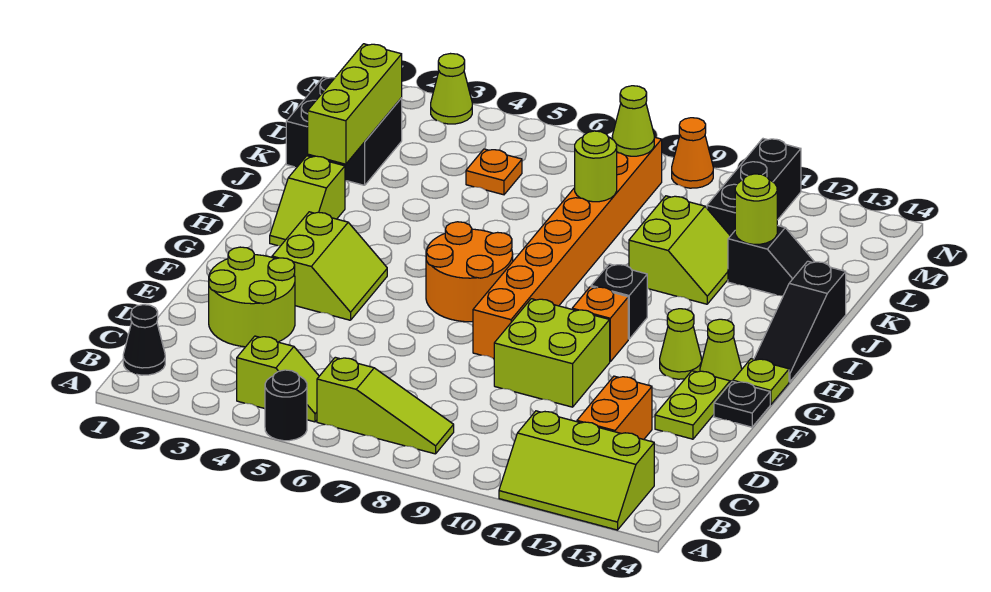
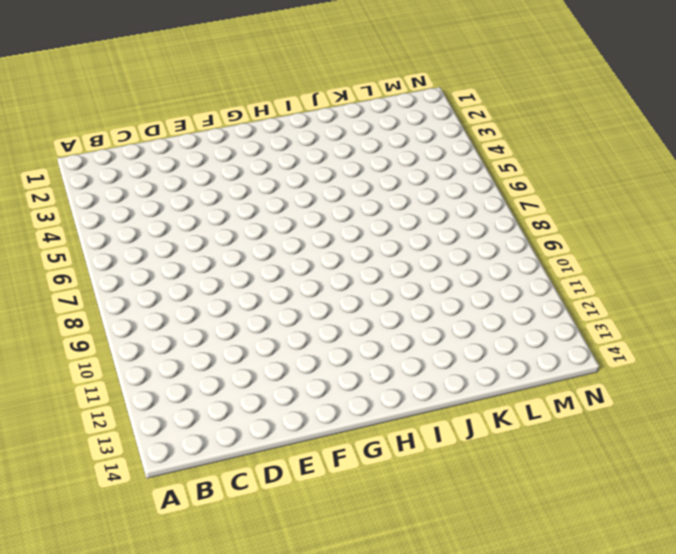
none -> black 1x1 round brick [265,370,307,441]
none -> lime 2x3 slope [499,411,654,530]
none -> black 1x1 cone [123,305,165,375]
none -> lime 1x2 slope [237,336,319,422]

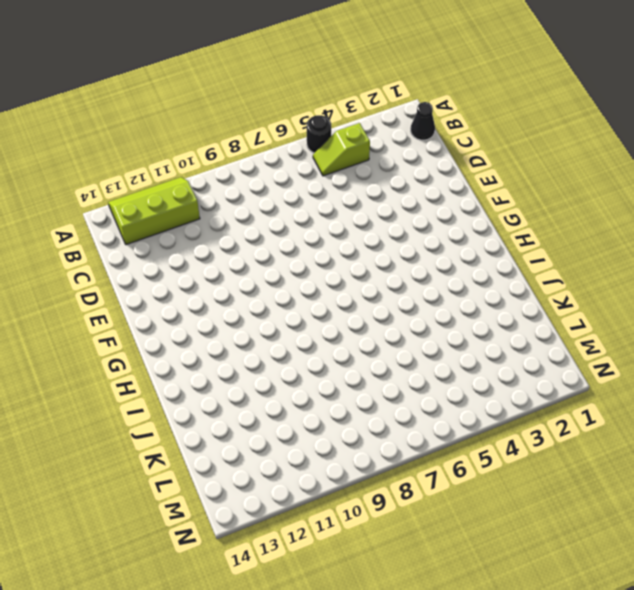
none -> lime 1x3 slope [317,357,454,454]
none -> orange 1x2 brick [577,376,652,439]
none -> lime 2x2 round brick [209,247,295,347]
none -> lime 2x2 brick [494,299,610,407]

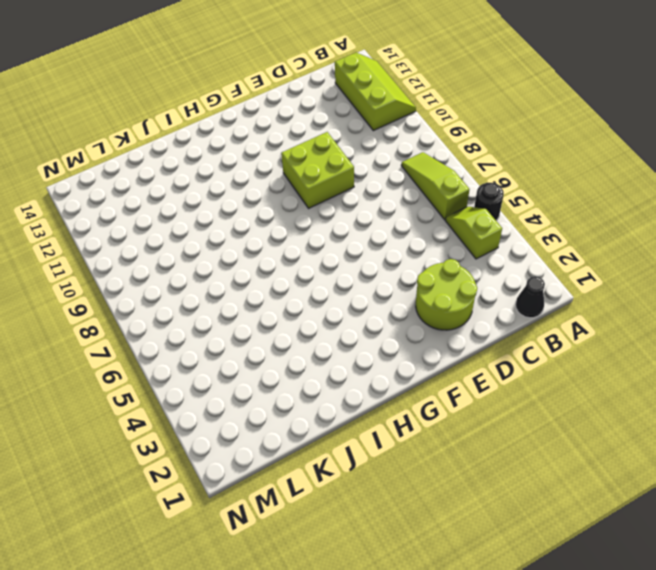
none -> orange 1x2 brick [577,376,652,439]
none -> lime 1x2 plate [655,371,730,439]
none -> lime 2x2 slope [272,212,387,320]
none -> orange 1x8 brick [473,137,662,359]

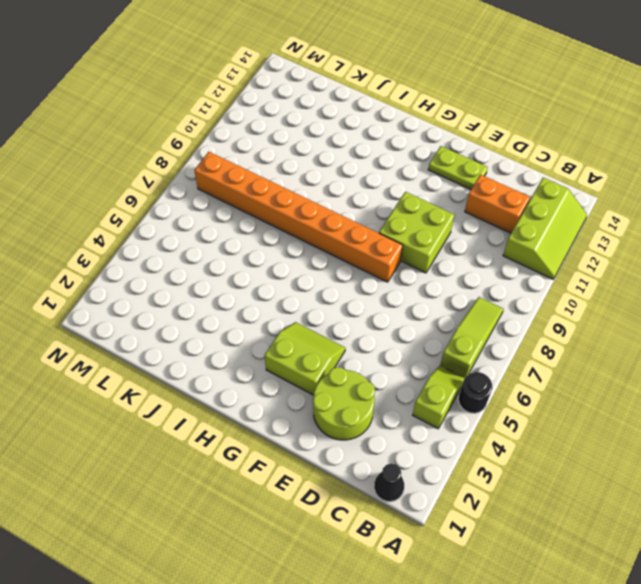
none -> black 1x1 plate [714,381,770,427]
none -> orange 2x2 round brick [426,222,513,322]
none -> orange 1x1 brick [572,287,628,361]
none -> lime 1x1 cone [660,309,702,379]

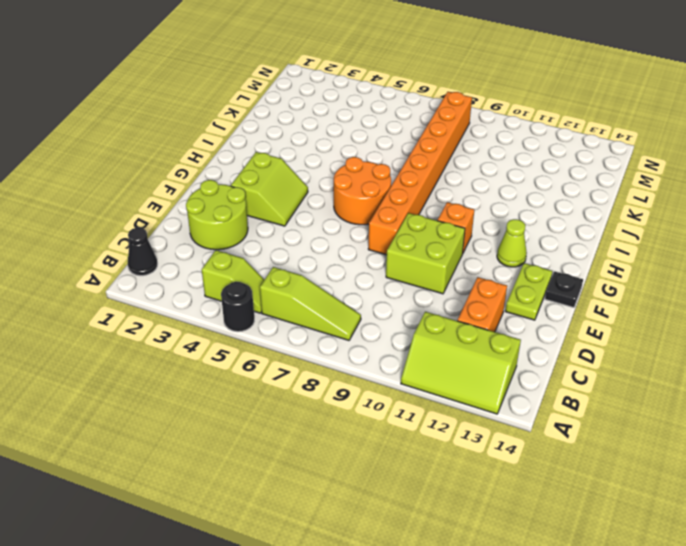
none -> lime 1x1 cone [700,319,742,383]
none -> lime 1x1 plate [733,359,789,404]
none -> lime 1x2 slope [270,156,345,246]
none -> black 1x1 brick [591,264,647,339]

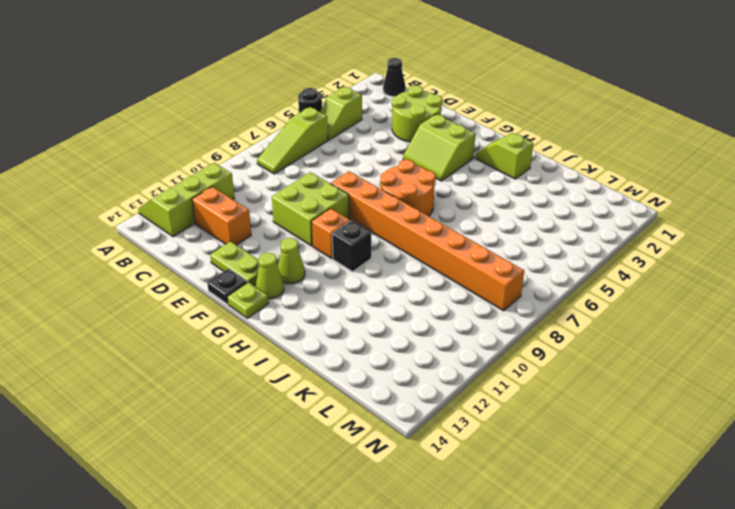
none -> black 1x3 slope [754,261,846,382]
none -> lime 2x2 slope [629,196,730,304]
none -> black 2x2 brick [286,77,402,185]
none -> black 1x2 slope [728,225,814,296]

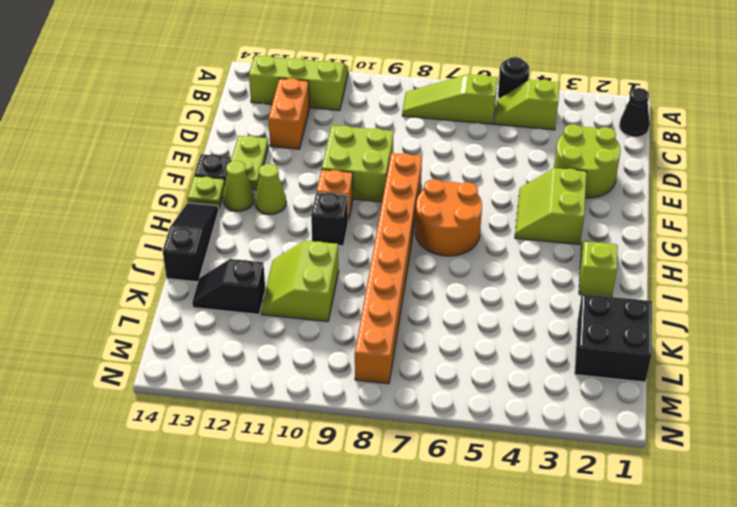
none -> orange 1x1 plate [466,149,522,195]
none -> black 1x3 brick [707,139,801,236]
none -> lime 1x1 cone [431,54,472,124]
none -> orange 1x1 cone [672,118,713,188]

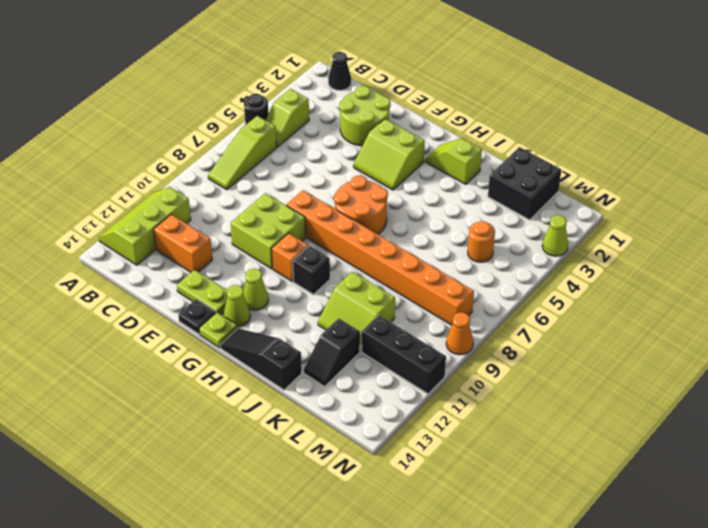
orange 1x1 round brick [468,221,495,262] -> orange 1x1 plate [466,149,522,195]
none -> lime 1x3 brick [308,44,402,164]
none -> lime 1x1 round brick [575,131,617,202]
none -> lime 1x1 round brick [735,174,777,244]
none -> lime 1x1 cone [612,86,654,156]

